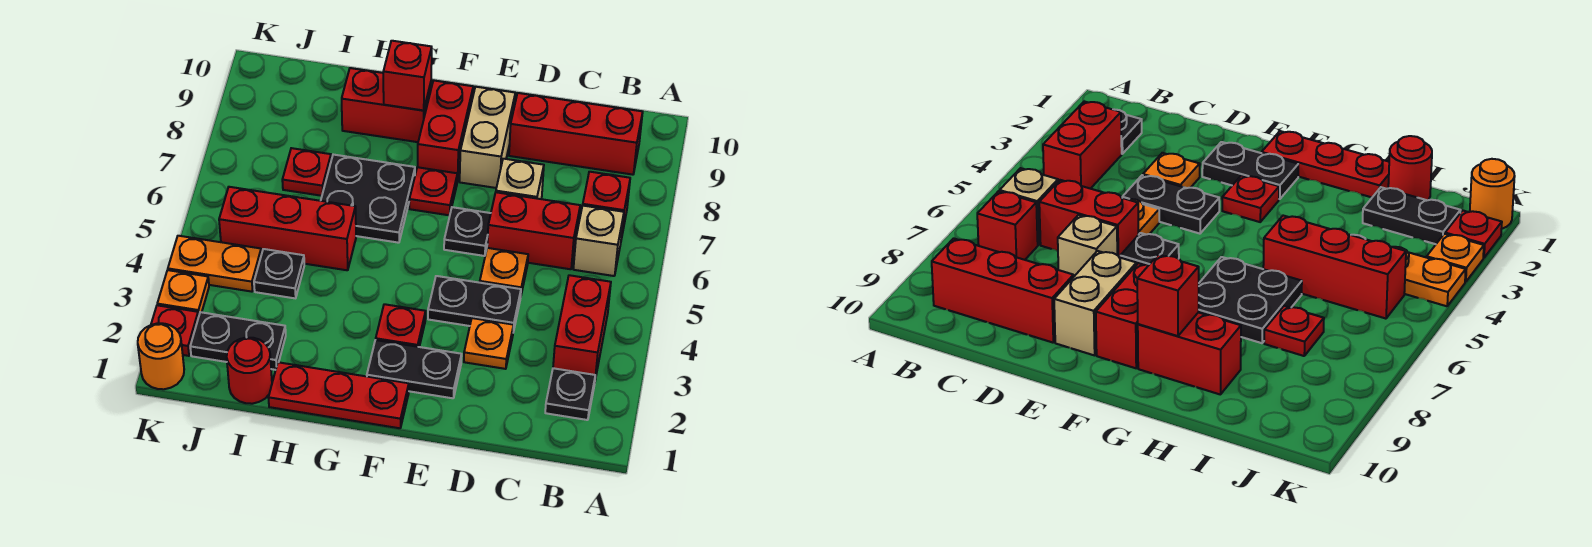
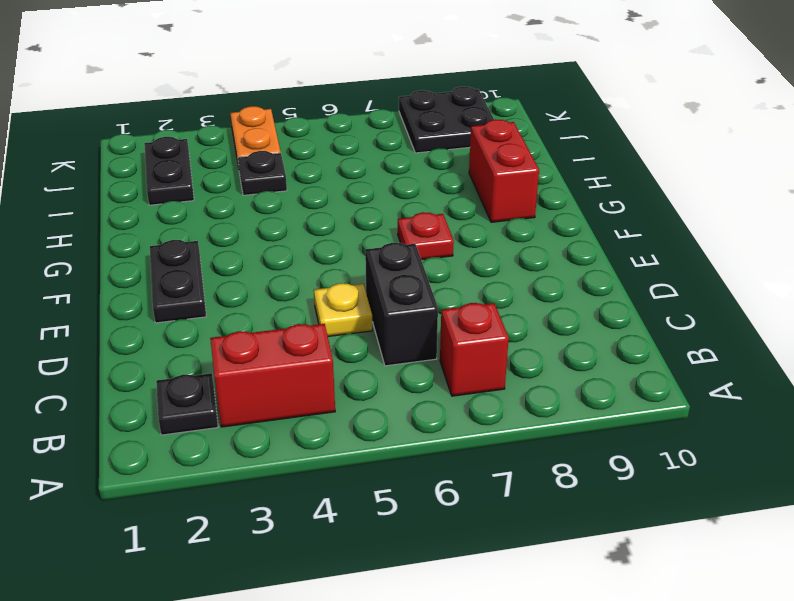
black 1x2 brick [365,243,438,366] -> red 1x2 brick [487,192,580,269]
yellow 1x1 plate [314,283,372,336] -> orange 1x1 plate [480,248,528,294]
black 2x2 plate [399,87,494,153] -> black 2x2 plate moved to [321,155,415,243]
none -> tan 1x1 brick [573,206,624,276]
none -> red 1x3 brick [509,93,643,175]
none -> orange 1x1 plate [464,318,514,369]

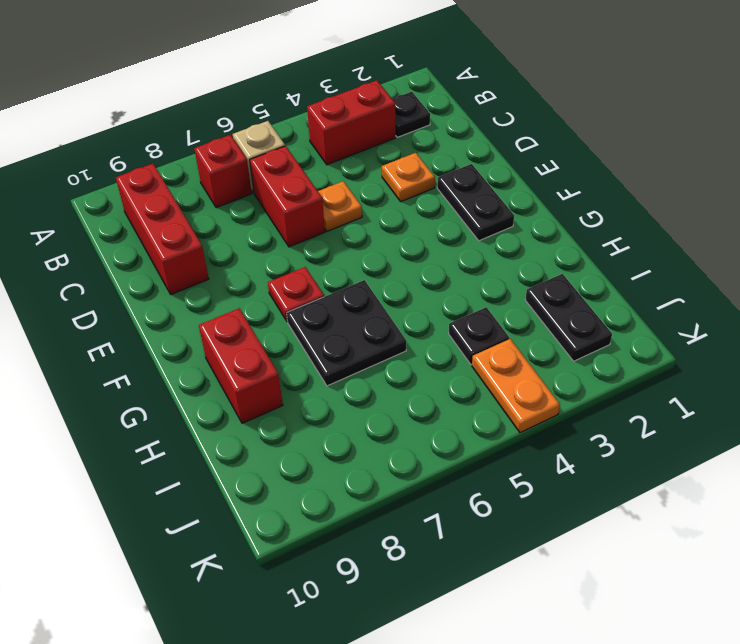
none -> black 1x2 plate [428,276,521,331]
none -> tan 1x1 brick [496,159,544,199]
none -> black 1x1 plate [444,207,491,256]

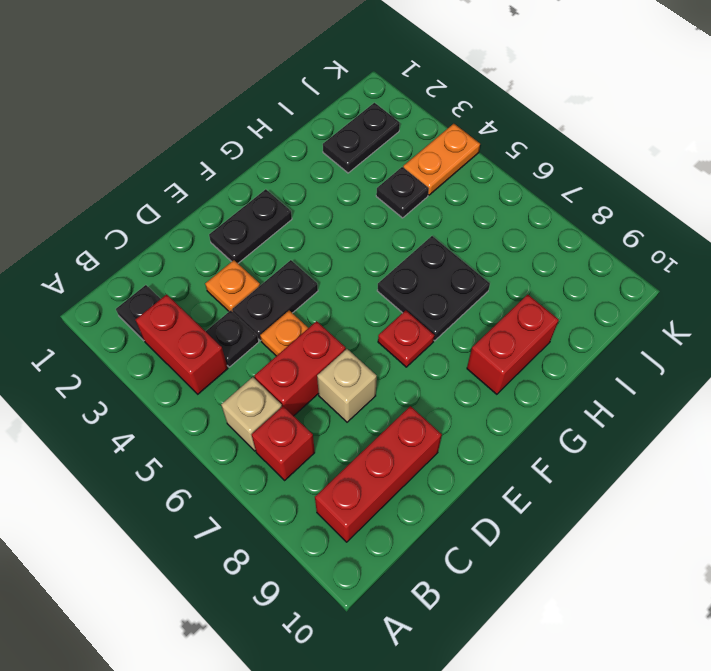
black 1x1 plate [206,310,259,367] -> black 1x1 plate moved to [444,207,491,256]
none -> tan 1x2 brick [460,87,515,188]
none -> red 1x3 plate [268,362,409,428]
none -> red 1x1 plate [376,304,426,347]

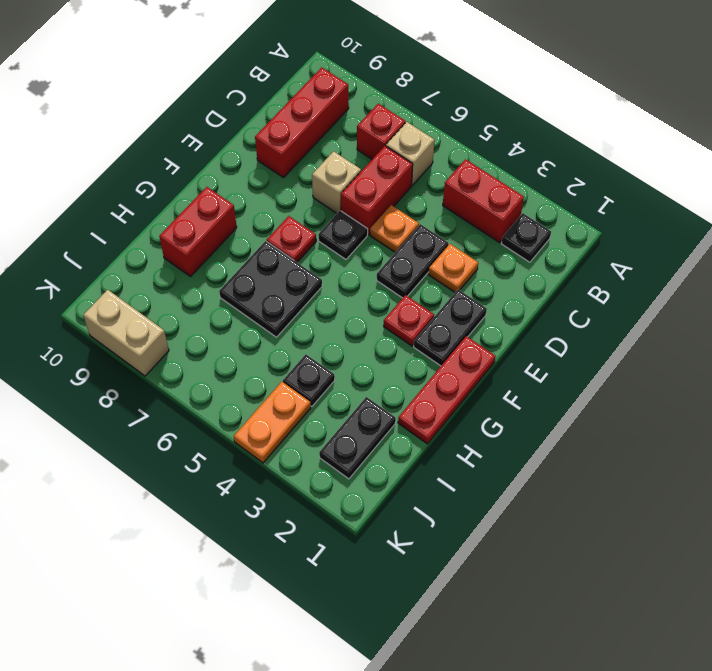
tan 1x2 brick [83,290,169,376] -> tan 1x2 brick moved to [460,87,515,188]
none -> red 1x2 brick [418,81,473,182]
none -> red 1x3 brick [219,187,356,270]
none -> red 1x1 round brick [227,338,272,404]

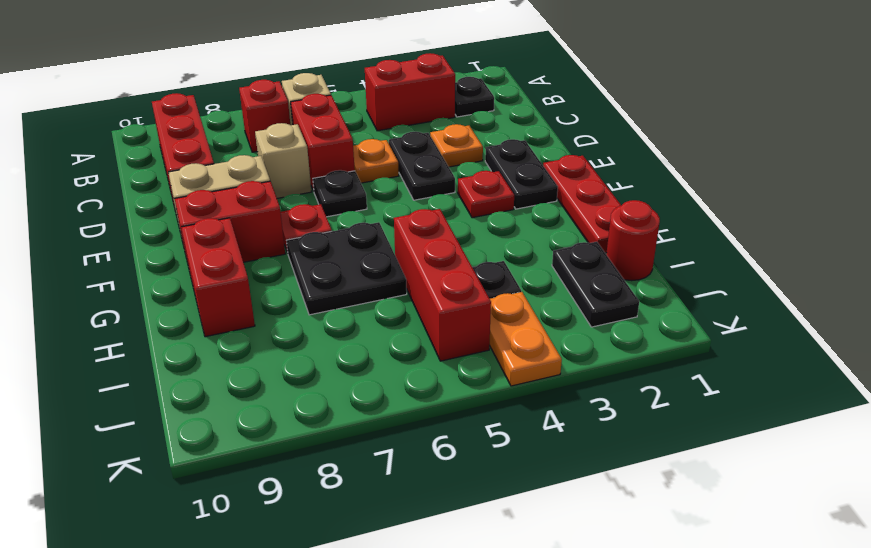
none -> red 1x1 plate [282,148,331,196]
none -> orange 1x1 round brick [138,323,184,389]
none -> red 1x1 plate [151,305,199,356]

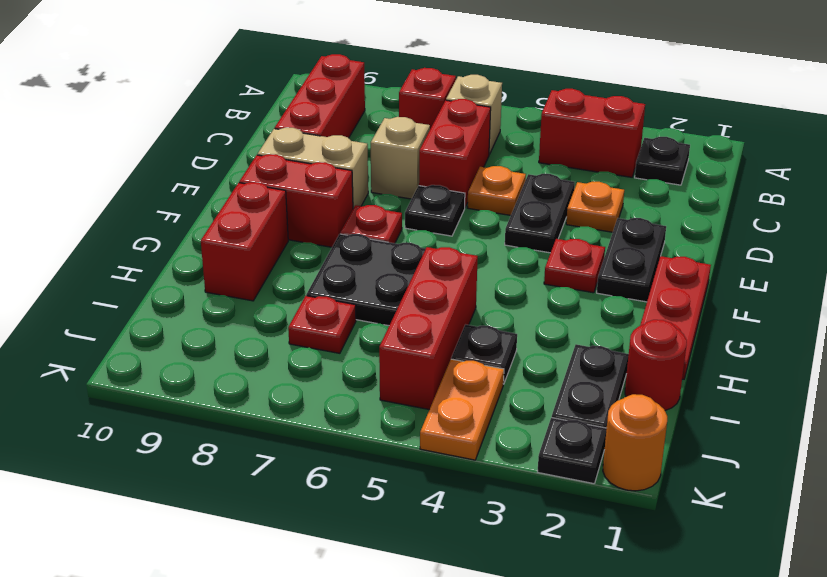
black 1x1 plate [538,418,607,484] -> red 1x1 plate [151,305,199,356]
none -> orange 1x1 plate [157,270,209,316]
none -> red 1x1 brick [383,41,432,110]

